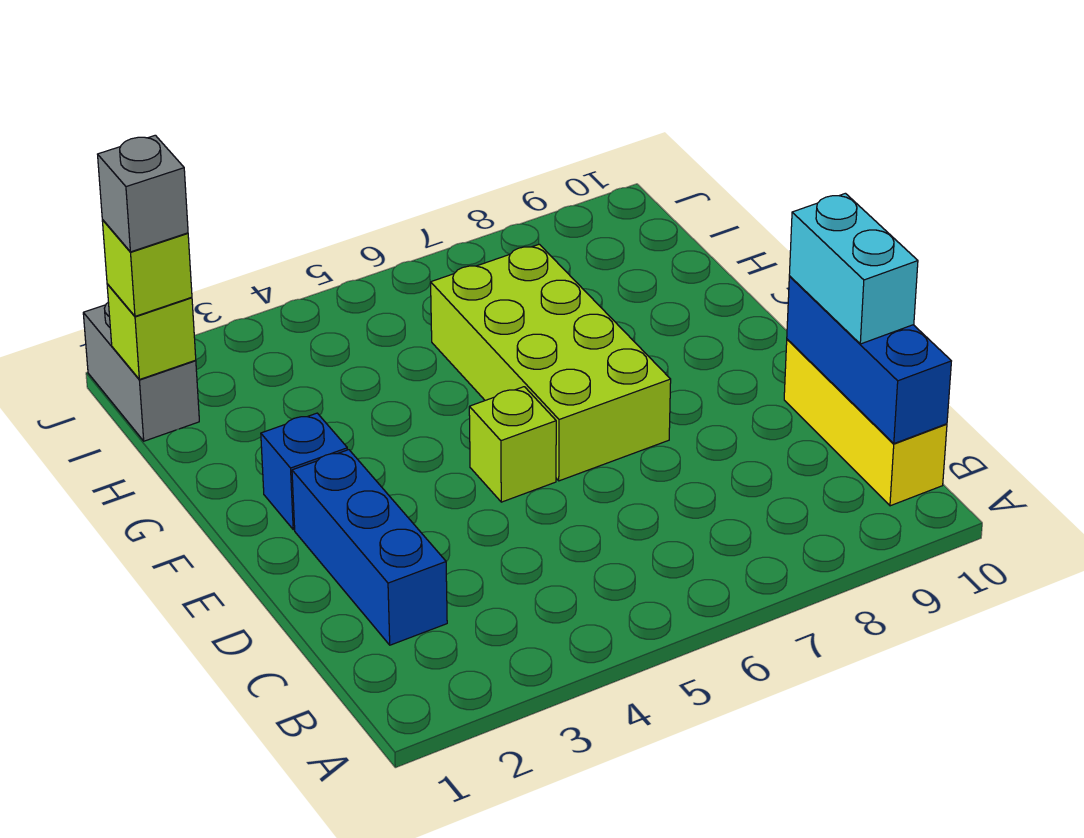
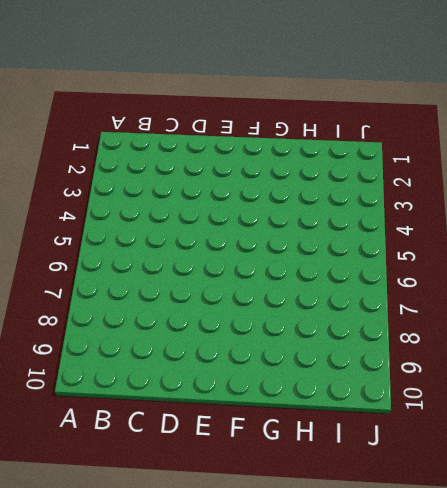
none -> yellow 1x3 brick [784,339,947,506]
none -> blue 1x3 brick [292,450,447,645]

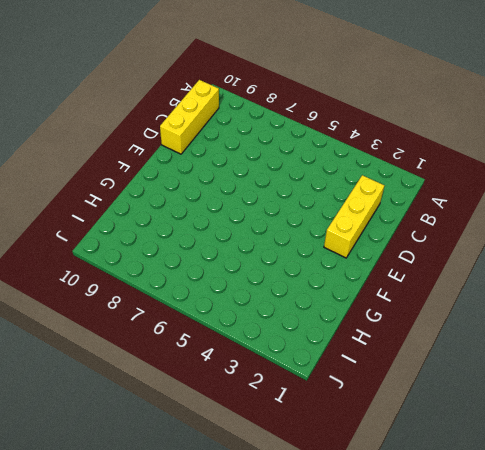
yellow 1x3 brick [324,175,385,258] -> blue 1x3 brick [292,450,447,645]
none -> lime 1x1 brick [469,387,556,502]
none -> lime 2x4 brick [431,244,671,481]

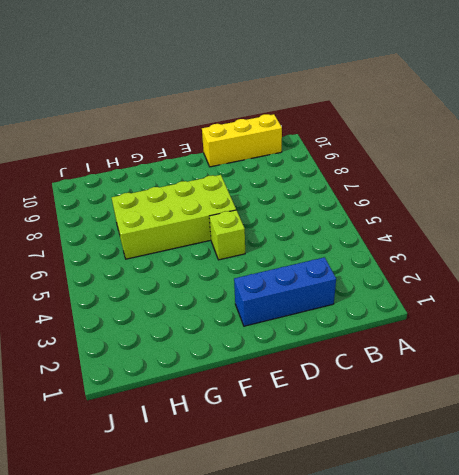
none -> blue 1x1 brick [261,413,348,530]
none -> grey 1x2 brick [83,302,199,441]

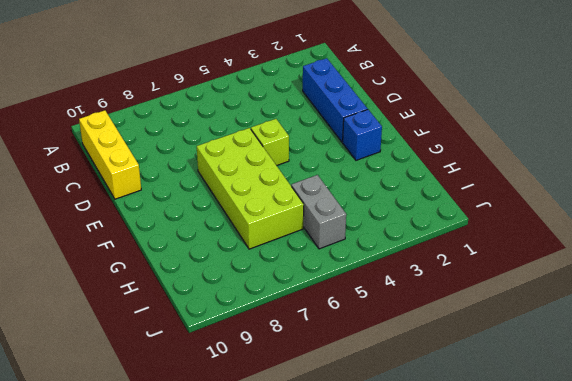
grey 1x2 brick [291,175,346,249] -> grey 1x2 brick moved to [83,302,199,441]
none -> blue 1x3 brick [787,277,951,444]
none -> lime 1x1 brick [107,284,196,380]

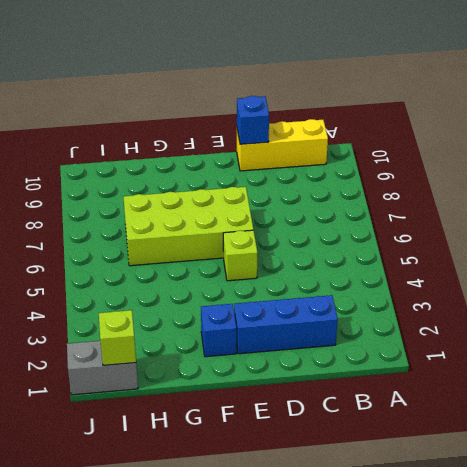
blue 1x1 brick [237,96,269,144] -> blue 1x3 brick [787,277,951,444]
none -> cyan 1x2 brick [789,193,918,344]
none -> lime 1x1 brick [102,220,192,316]

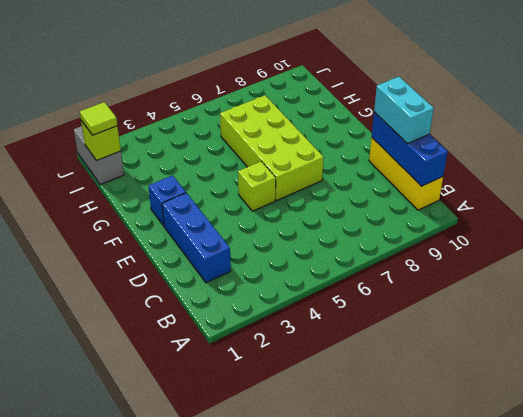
lime 1x1 tile [80,102,117,135] -> lime 1x1 brick [102,220,192,316]
none -> grey 1x1 brick [98,135,188,252]

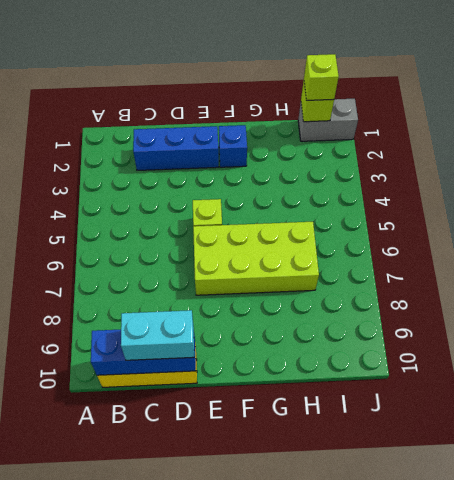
none -> grey 1x1 brick [98,135,188,252]

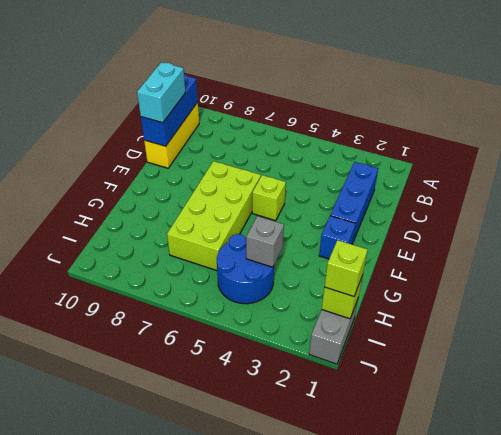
blue 2x2 round brick [217,234,274,304] -> none
grey 1x1 brick [246,216,284,267] -> grey 1x1 brick moved to [98,135,188,252]

